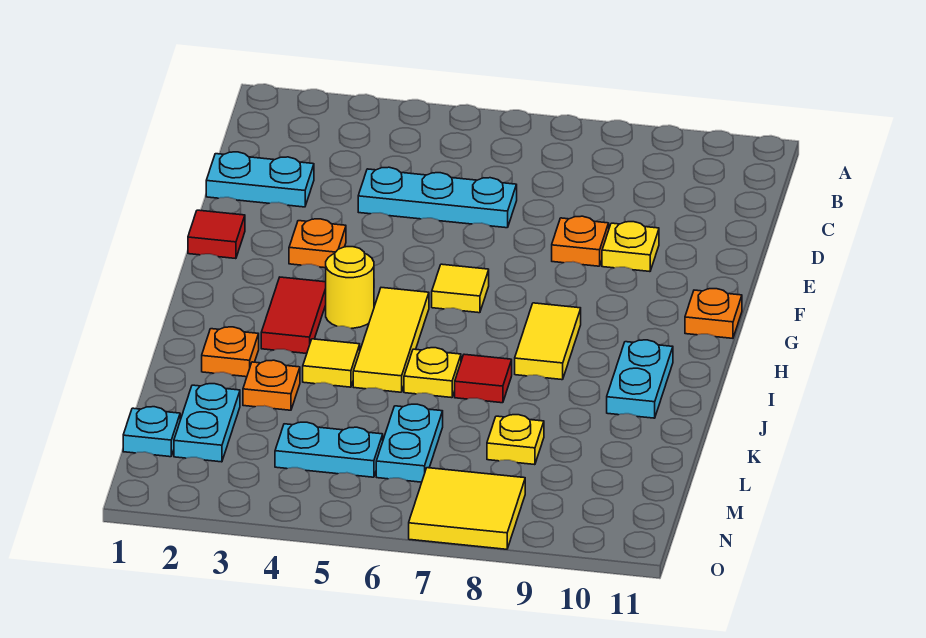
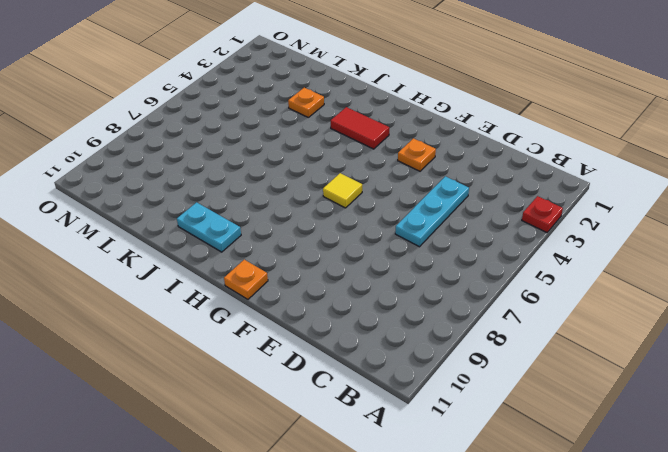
red 1x1 plate [522,196,563,233] -> none
none -> cyan 1x2 plate [206,152,314,207]
none -> orange 1x1 plate [552,216,609,266]
none -> yellow 1x1 plate [602,222,659,272]

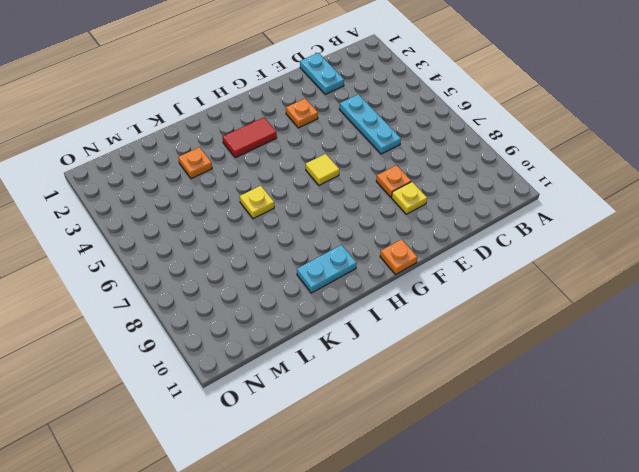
none -> red 1x1 tile [188,210,245,259]
none -> yellow 1x1 round brick [326,247,374,328]
none -> yellow 1x3 tile [353,288,429,392]

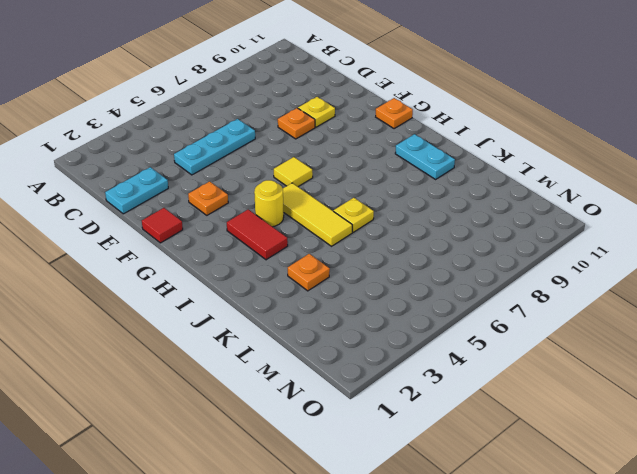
none -> yellow 1x2 tile [515,303,581,380]
none -> orange 1x1 plate [202,327,259,377]
none -> yellow 1x1 tile [303,339,360,387]

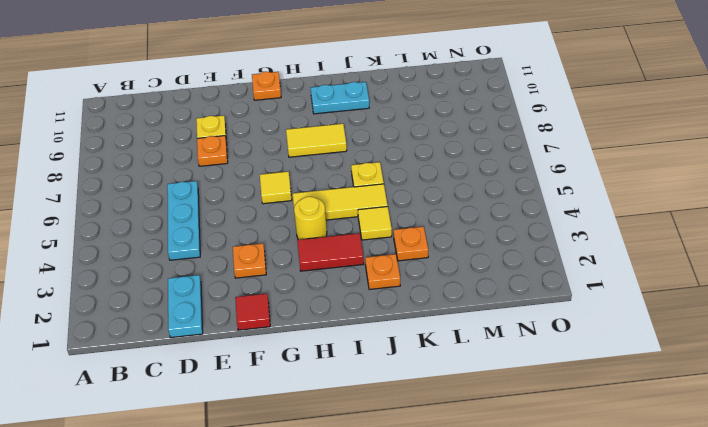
none -> red 1x1 tile [455,354,512,403]
none -> cyan 1x2 plate [174,384,240,462]
none -> cyan 1x2 plate [376,404,443,482]

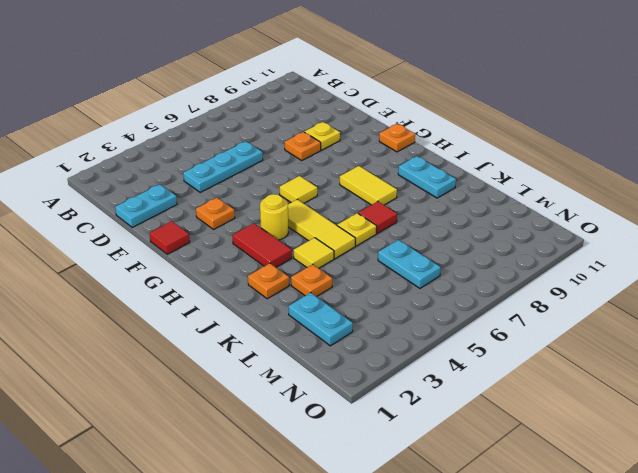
none -> yellow 1x1 plate [487,415,544,465]
none -> cyan 1x1 plate [123,407,180,457]
none -> cyan 1x2 plate [275,422,383,477]

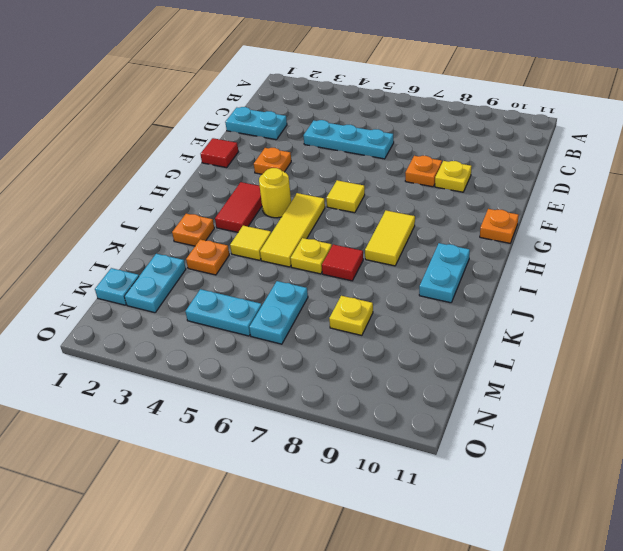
none -> yellow 2x2 tile [409,468,525,549]

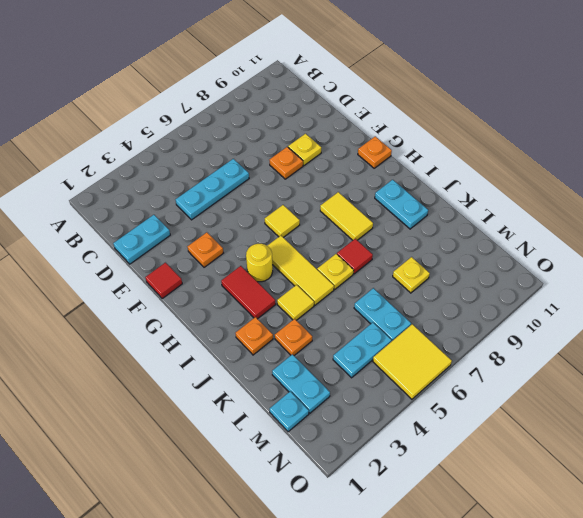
yellow 2x2 tile [373,324,452,399] -> yellow 2x2 tile moved to [409,468,525,549]

